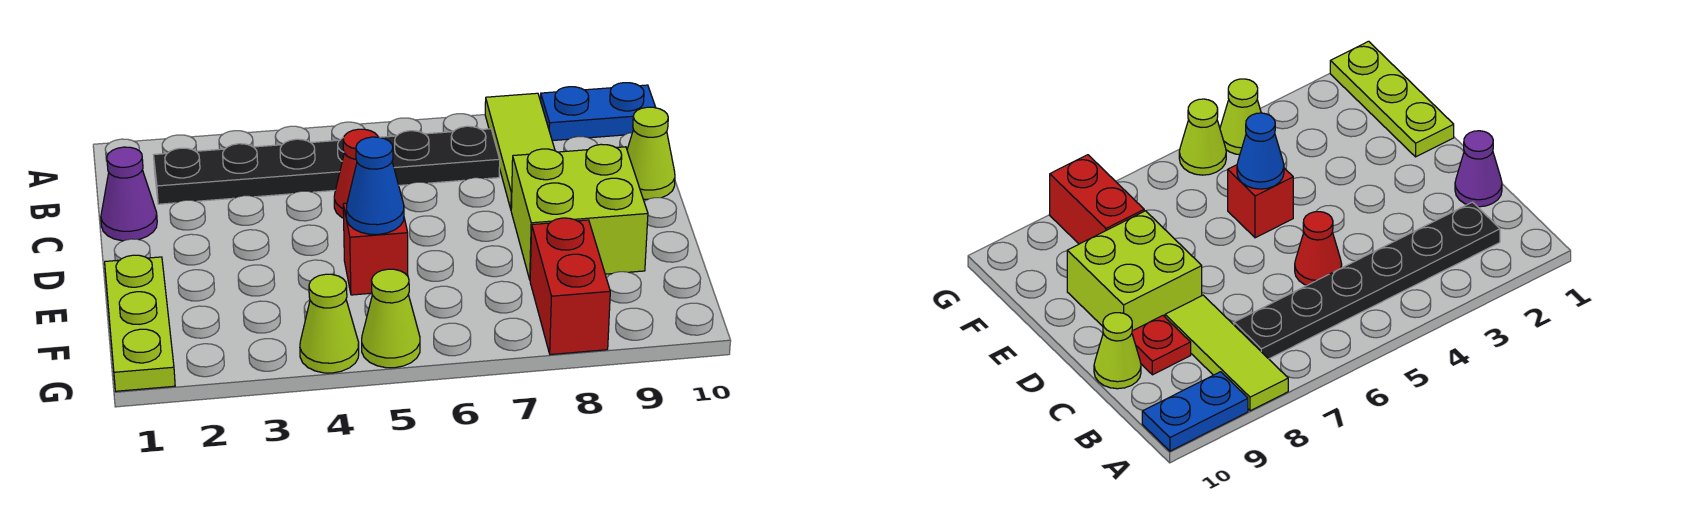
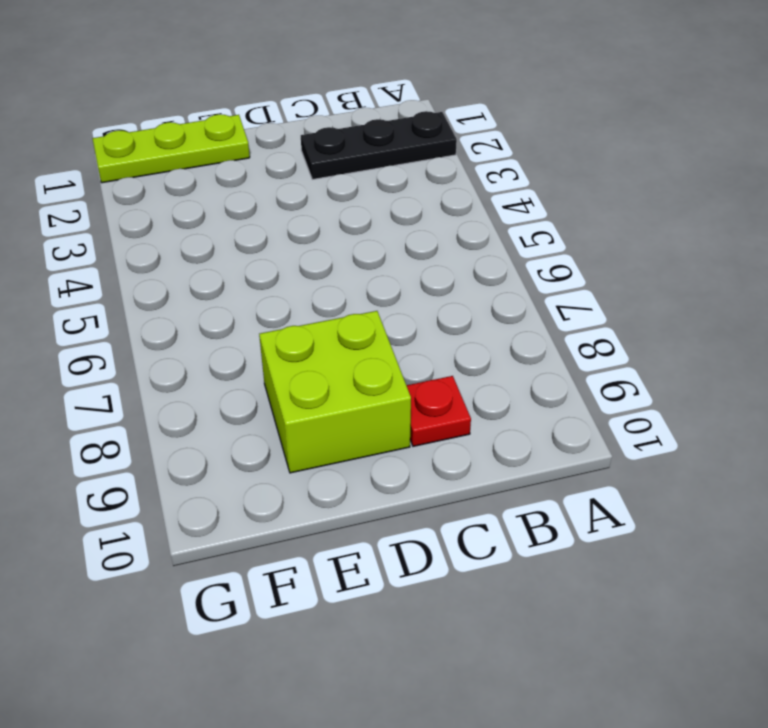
black 1x3 plate [301,111,457,179] -> black 1x6 plate [154,126,500,204]
none -> lime 1x3 tile [485,93,555,209]
none -> blue 1x2 plate [541,83,656,141]
none -> purple 1x1 cone [101,147,157,241]

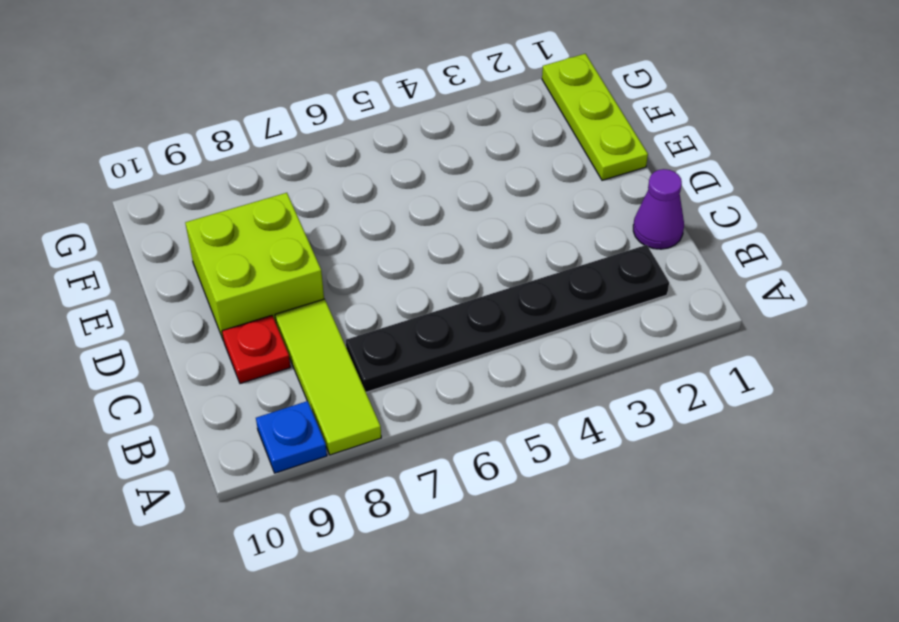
blue 1x1 plate [256,401,327,473] -> blue 1x2 plate [541,83,656,141]
none -> red 1x1 cone [334,129,378,218]
none -> lime 1x1 cone [627,107,675,199]
none -> red 1x1 brick [343,203,408,295]

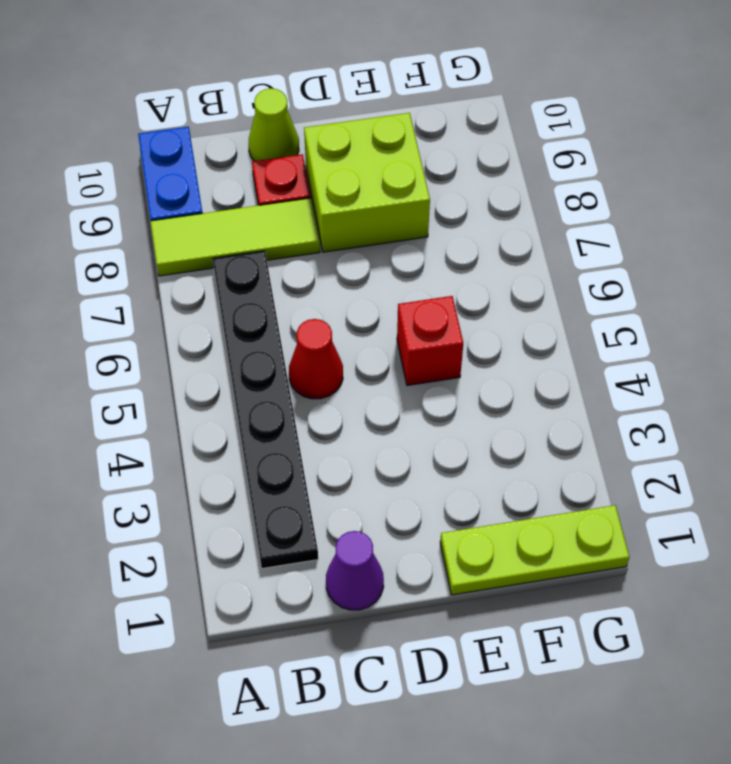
none -> red 1x2 brick [530,218,610,355]
none -> lime 1x1 cone [300,274,359,373]
none -> lime 1x1 cone [362,269,420,368]

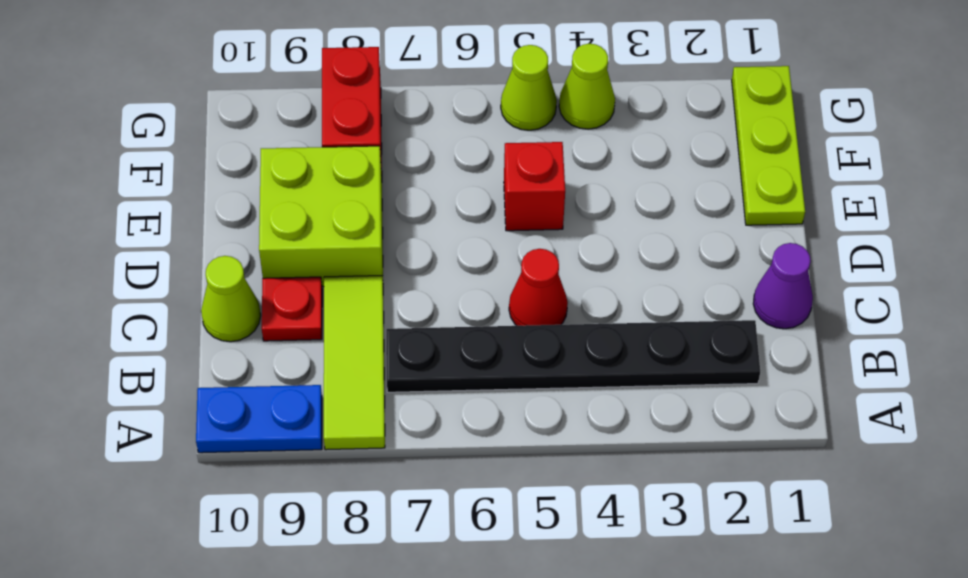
none -> blue 1x1 cone [346,137,404,234]

